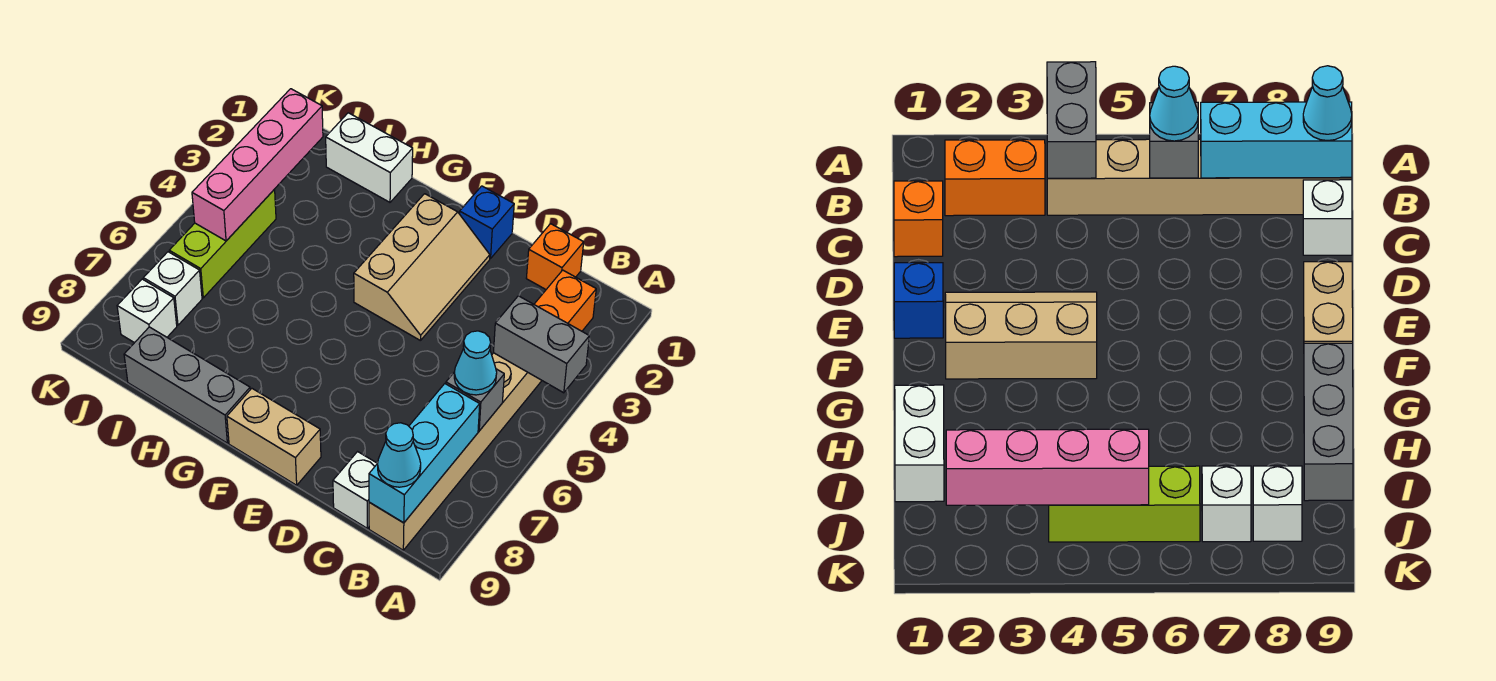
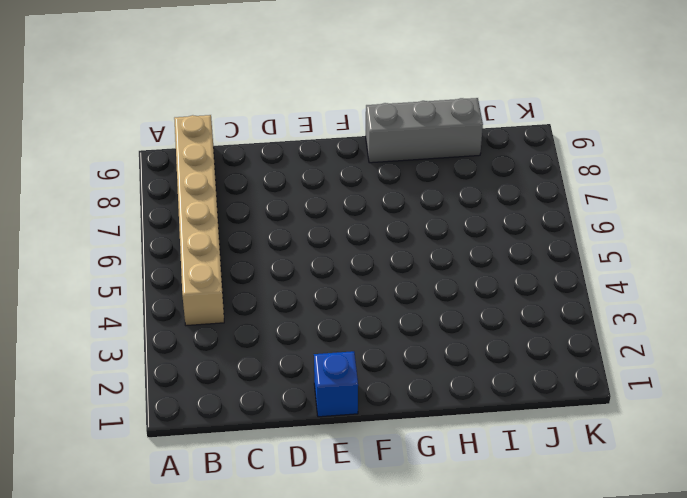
none -> orange 1x2 brick [534,270,596,331]
none -> orange 1x1 brick [526,224,584,289]
none -> white 1x1 brick [333,452,377,528]

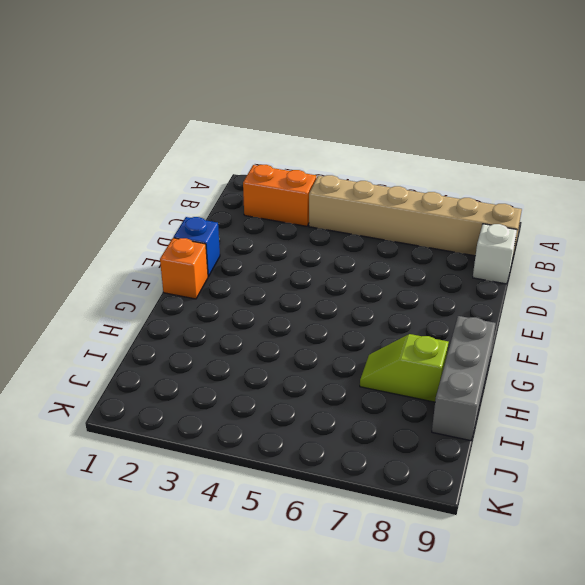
orange 1x1 brick [160,238,208,299] -> orange 1x1 brick moved to [526,224,584,289]
lime 1x2 slope [360,334,449,402] -> none
none -> tan 2x3 slope [354,194,490,341]
none -> tan 1x2 brick [227,388,321,485]
none -> white 1x2 brick [326,113,413,202]

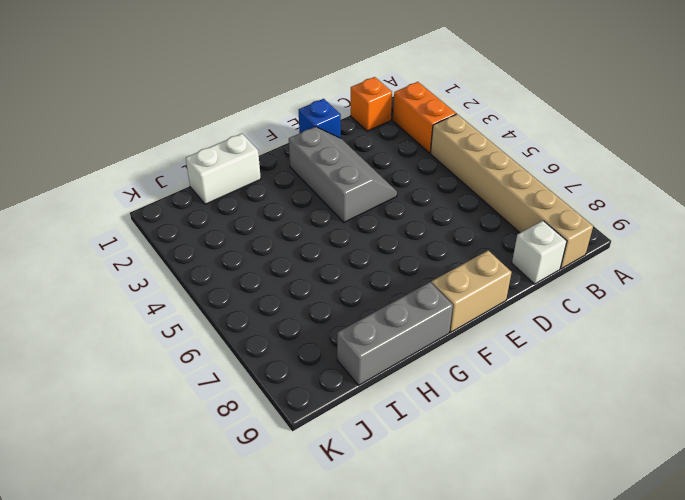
grey 2x3 slope [289,127,397,222] -> tan 2x3 slope [354,194,490,341]
none -> lime 1x3 brick [169,189,276,298]
none -> white 1x1 brick [143,252,202,325]
none -> white 1x1 brick [117,279,177,343]

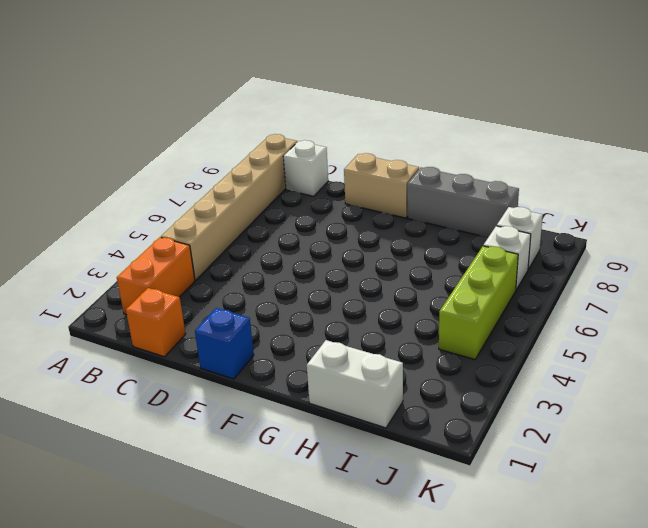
none -> tan 2x3 slope [354,194,490,341]
none -> grey 1x2 brick [494,296,589,393]
none -> grey 1x1 brick [446,369,504,431]

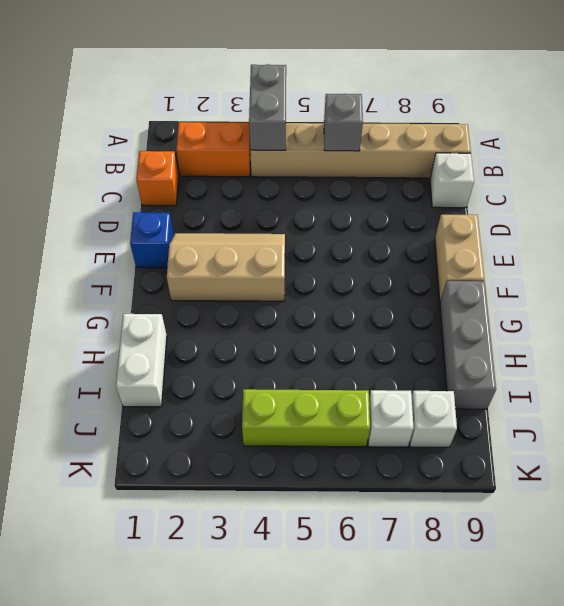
none -> cyan 1x3 brick [369,384,480,523]
none -> pink 1x4 brick [192,89,323,241]
none -> cyan 1x1 cone [454,331,497,395]

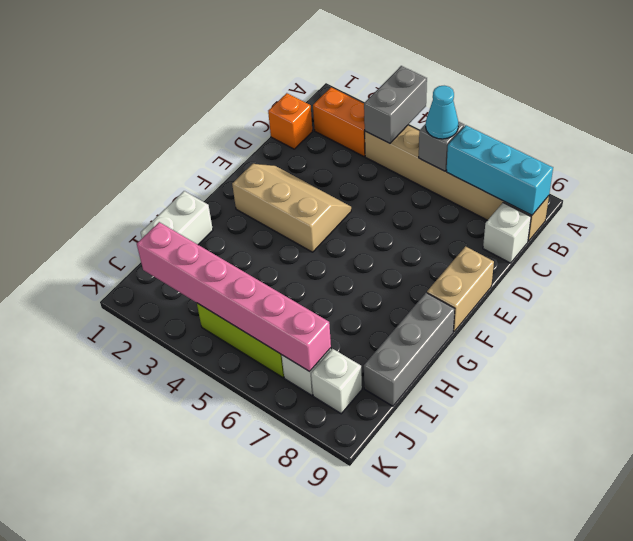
pink 1x6 brick [137,222,331,372] -> pink 1x4 brick [192,89,323,241]
none -> blue 1x1 brick [460,186,514,259]
none -> cyan 1x1 cone [377,423,421,487]

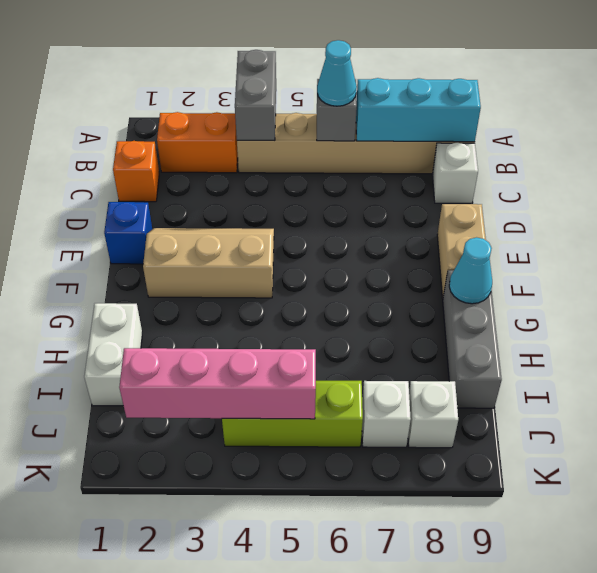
cyan 1x1 cone [449,237,492,304] -> cyan 1x1 cone moved to [377,423,421,487]

